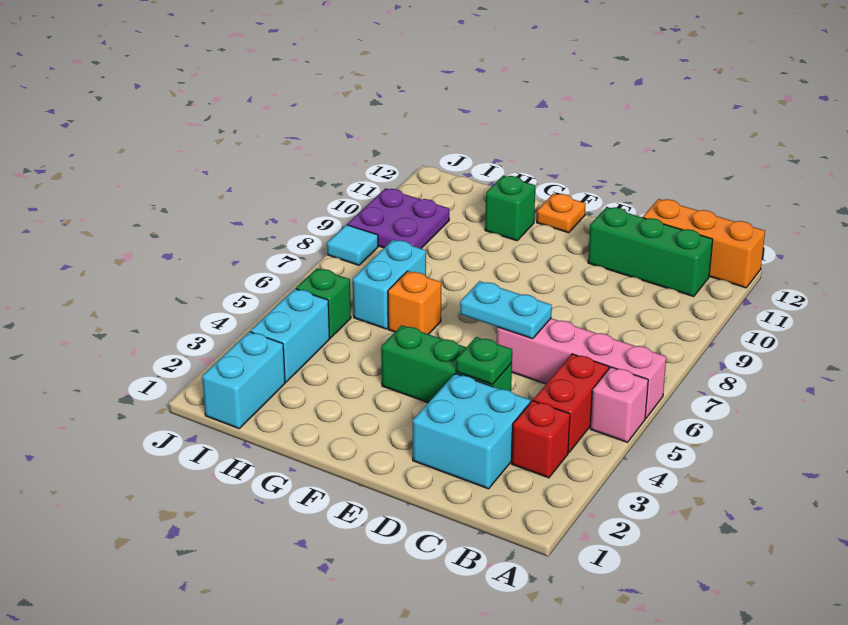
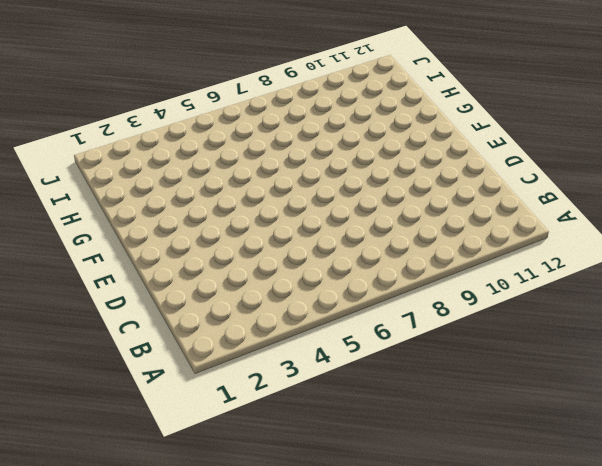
none -> pink 1x1 brick [590,367,648,442]
none -> pink 1x4 brick [497,318,666,418]
none -> orange 1x3 brick [643,199,765,288]

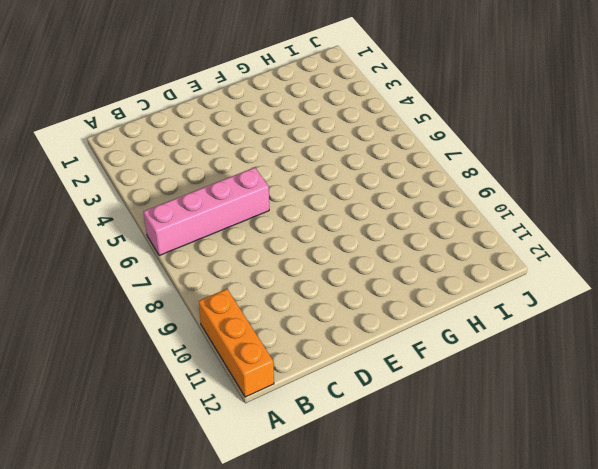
orange 1x3 brick [198,289,274,397] -> orange 1x3 brick turned to [643,199,765,288]
none -> pink 1x1 brick [590,367,648,442]
none -> red 1x1 brick [511,401,570,478]
none -> red 1x2 brick [533,354,609,453]

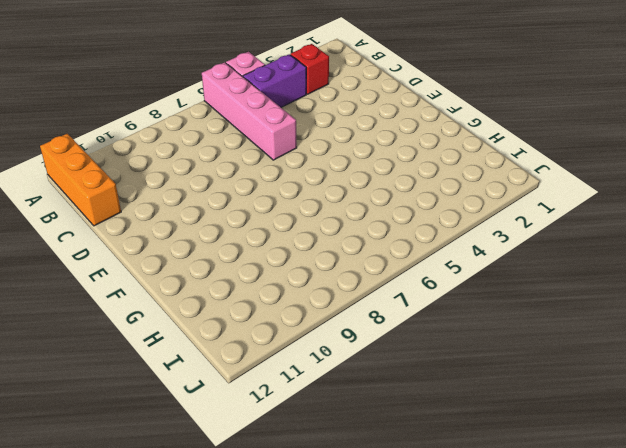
purple 1x2 brick [243,54,306,107] -> red 1x2 brick [533,354,609,453]
none -> green 1x3 brick [588,207,713,297]
none -> cyan 2x2 brick [413,374,531,489]
none -> green 1x3 brick [381,325,512,403]

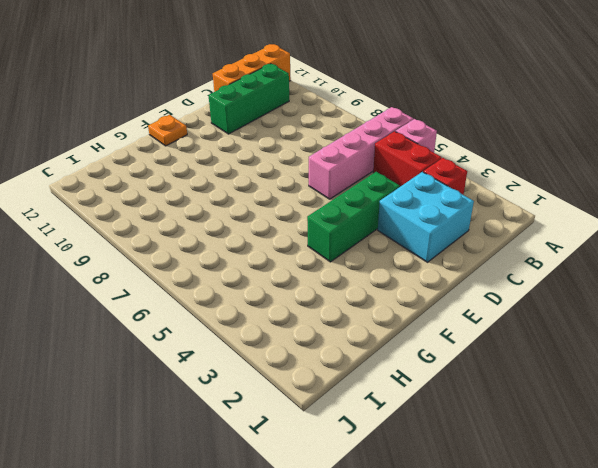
none -> orange 1x1 brick [388,271,441,334]
none -> green 1x1 brick [485,176,535,241]
none -> cyan 1x2 brick [353,240,426,329]

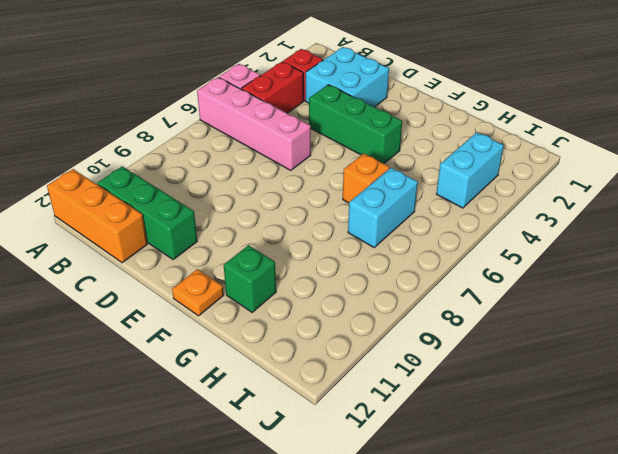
none -> cyan 1x2 brick [202,332,285,428]
none -> green 1x1 brick [296,268,351,338]
none -> purple 2x2 plate [347,188,449,248]

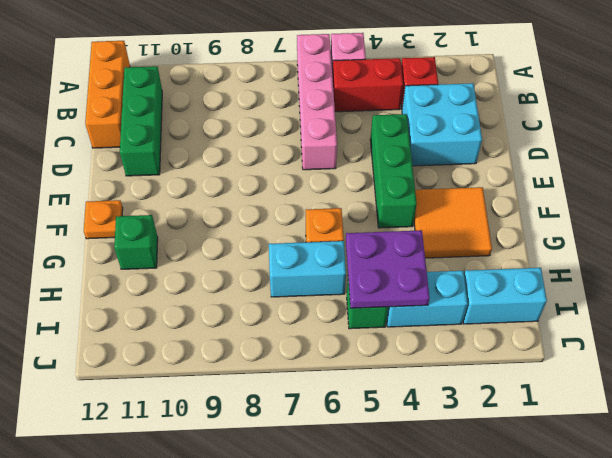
orange 2x2 tile [414,187,492,258] -> none
purple 2x2 plate [346,230,430,308] -> purple 2x2 plate moved to [347,188,449,248]
none -> cyan 1x1 tile [327,225,378,265]
none -> green 1x1 plate [456,337,512,385]
none -> cyan 1x2 plate [460,281,552,339]

